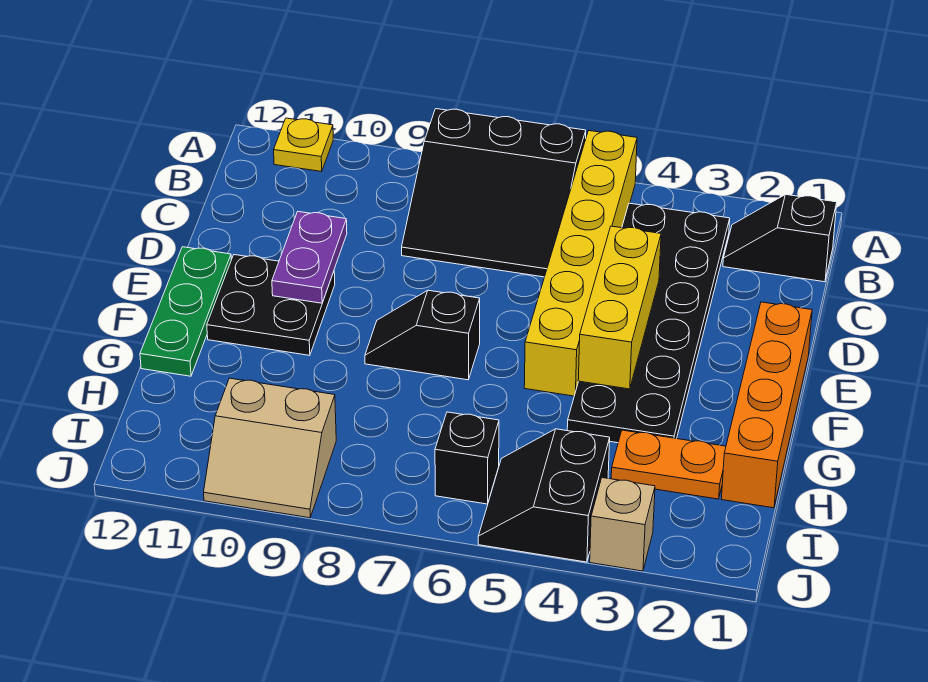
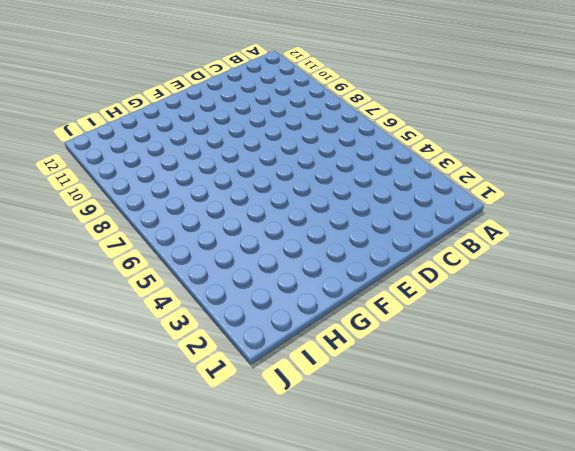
none -> yellow 1x6 brick [524,131,637,396]
none -> black 3x3 slope [402,109,586,277]
none -> yellow 1x1 plate [274,118,333,172]

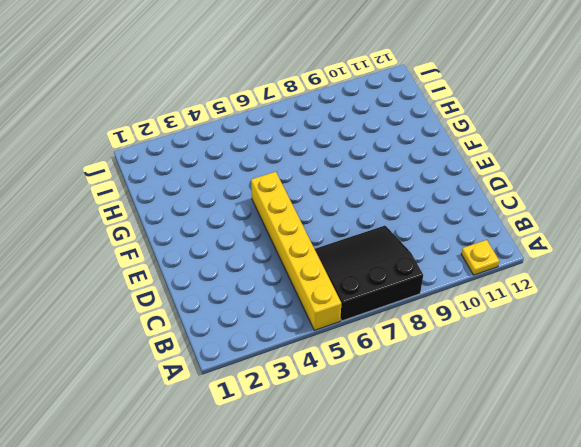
none -> black 1x2 slope [723,194,837,282]
none -> black 2x6 plate [567,203,730,443]
none -> orange 1x4 brick [721,302,812,508]

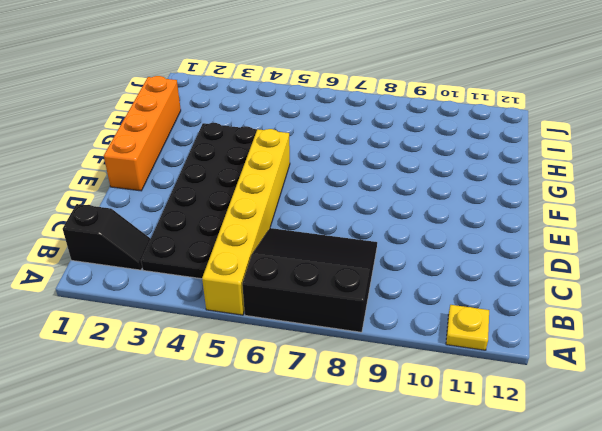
none -> black 2x2 plate [207,255,335,355]
none -> green 1x3 plate [140,247,231,376]
none -> black 1x2 slope [365,290,480,380]

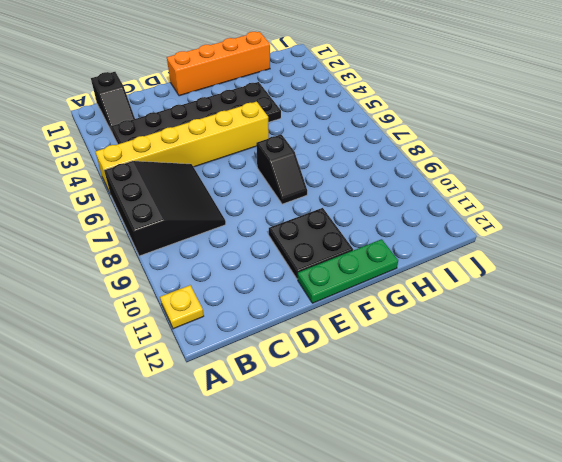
none -> orange 1x2 plate [611,430,726,499]
none -> black 2x2 slope [478,429,610,562]
none -> black 1x1 brick [435,412,499,504]

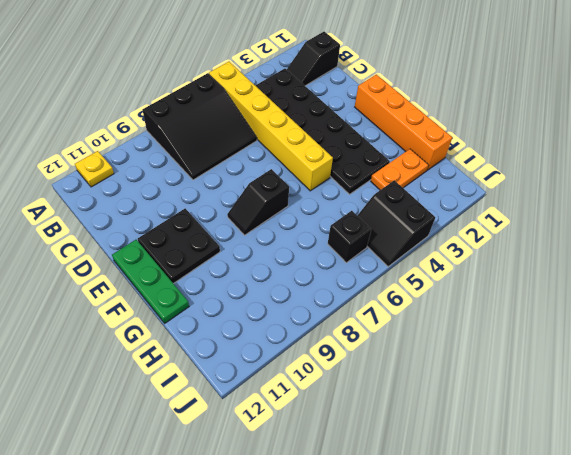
none -> tan 2x2 slope [204,378,336,518]
none -> tan 1x1 brick [590,478,655,571]
none -> yellow 1x3 brick [578,226,661,389]

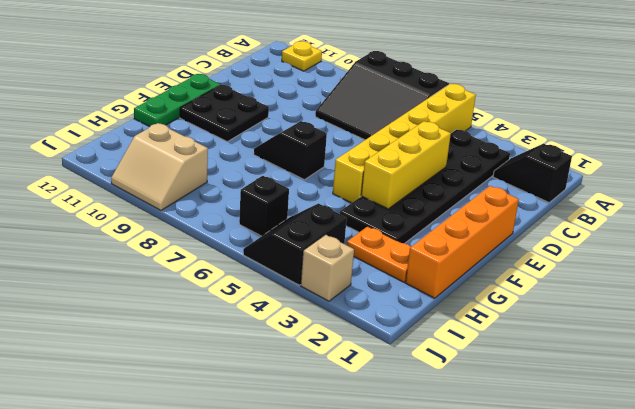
none -> purple 1x2 plate [272,212,347,303]

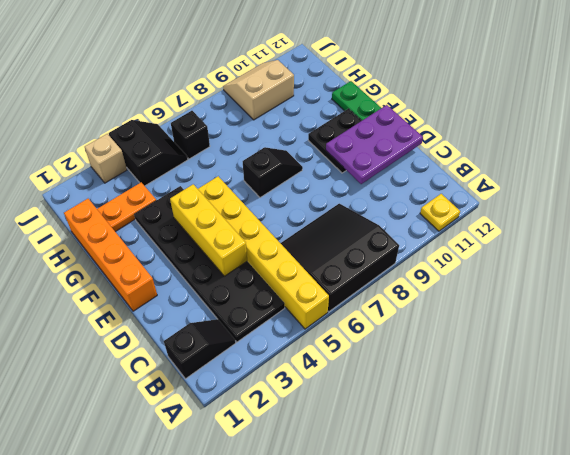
purple 2x3 plate [326,105,423,184] -> purple 1x2 plate [272,212,347,303]

